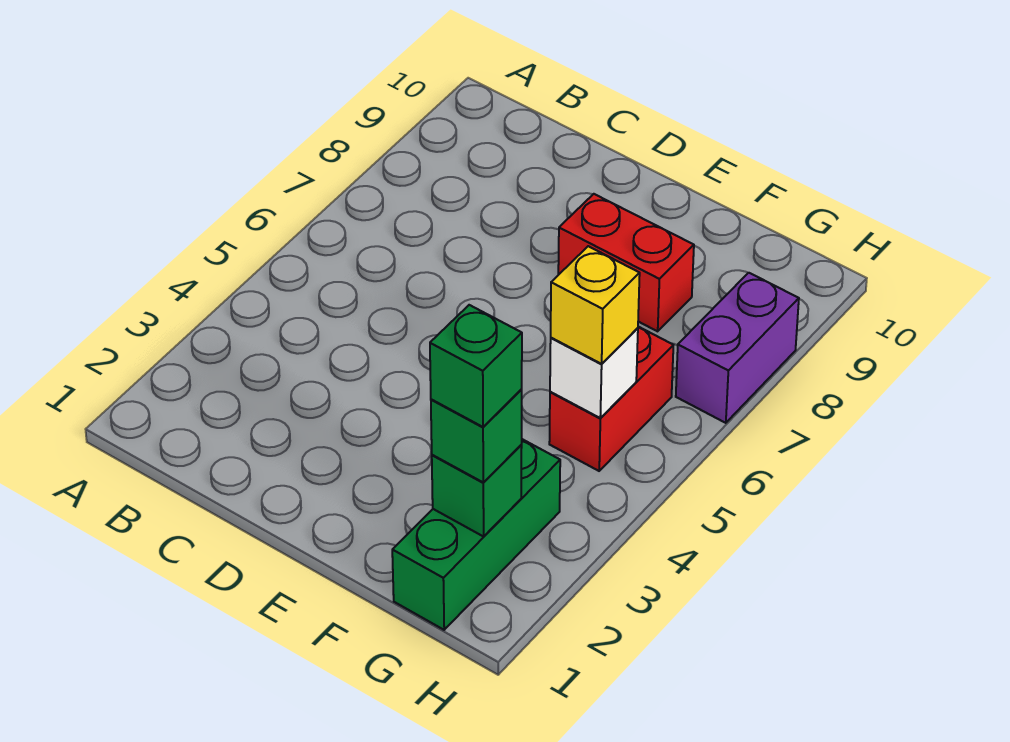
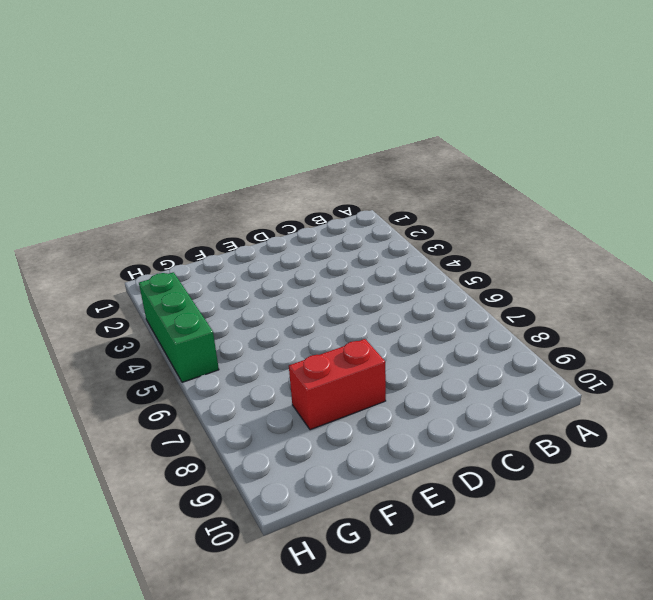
green 1x3 brick [139,272,219,382] -> green 1x3 brick moved to [392,439,560,630]
none -> red 1x2 brick [549,327,673,471]
none -> purple 1x2 brick [676,273,799,423]

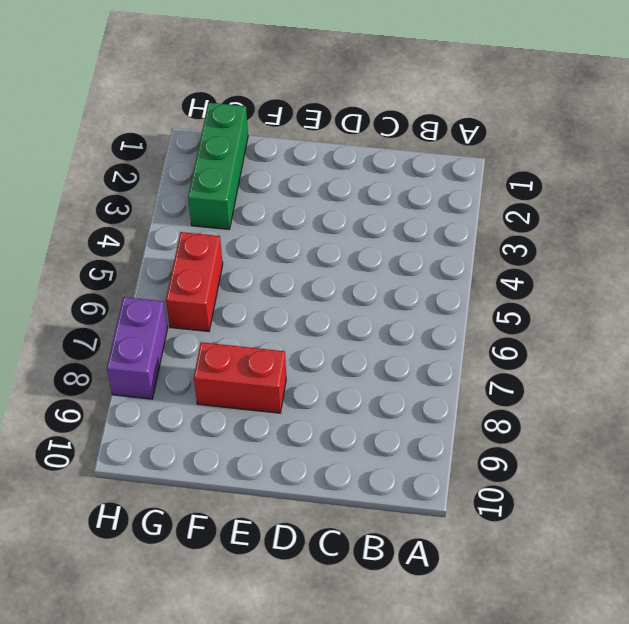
none -> green 1x1 brick [432,445,522,536]
none -> white 1x1 brick [550,328,638,418]

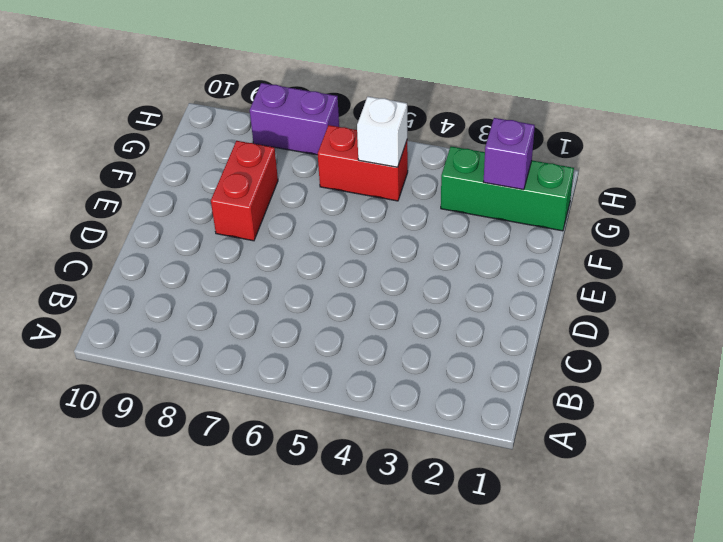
purple 1x1 brick [484,118,535,190] -> green 1x1 brick [432,445,522,536]
none -> green 1x1 brick [431,390,522,483]
none -> yellow 1x1 brick [551,246,640,364]

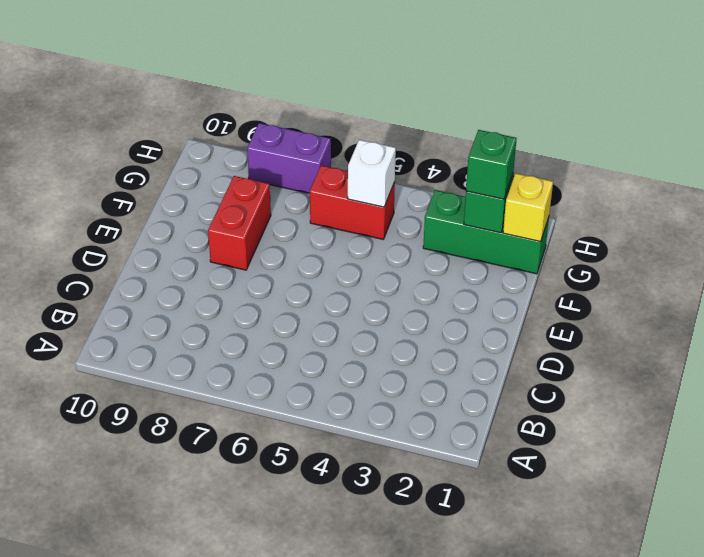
yellow 1x1 brick [503,173,553,242] -> yellow 1x1 brick moved to [551,246,640,364]
none -> green 1x1 brick [430,305,522,427]

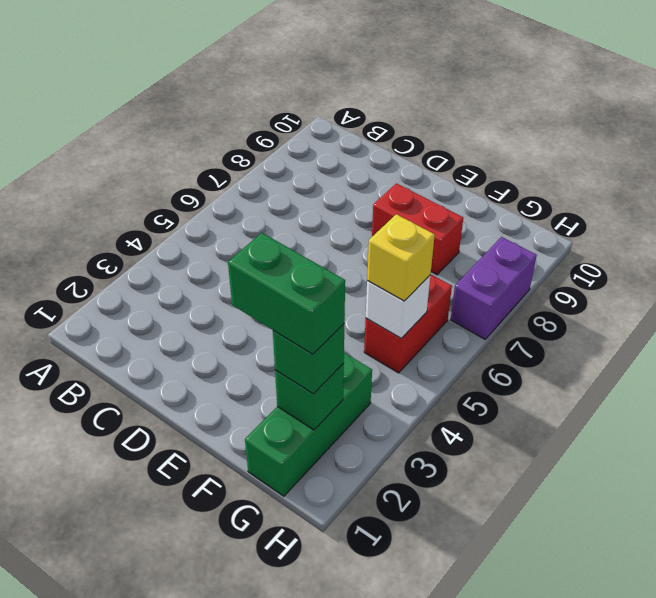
green 1x2 brick [228,233,345,354] -> green 1x1 brick [430,305,522,427]

